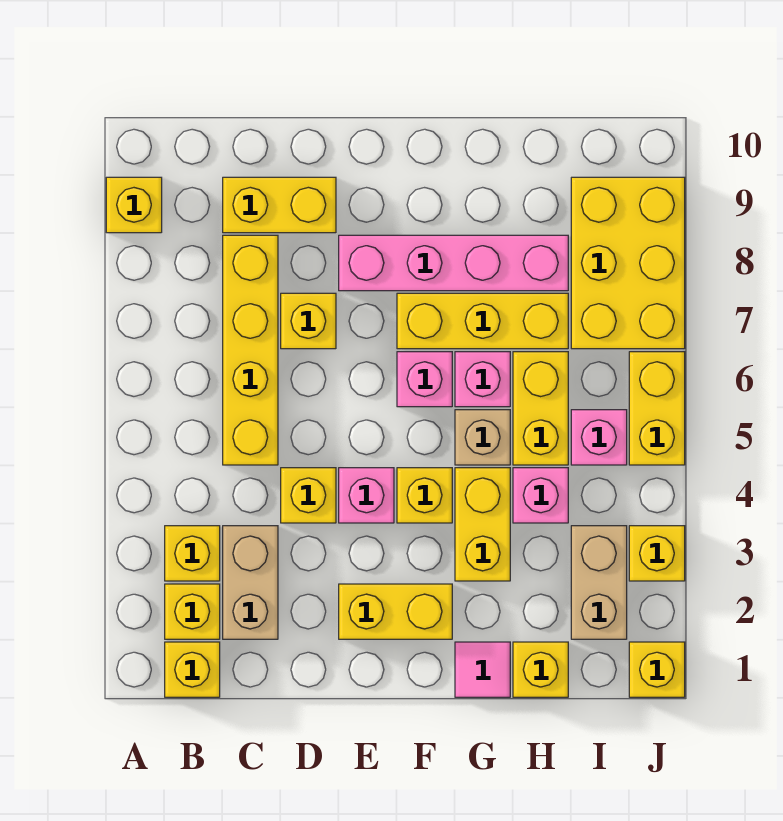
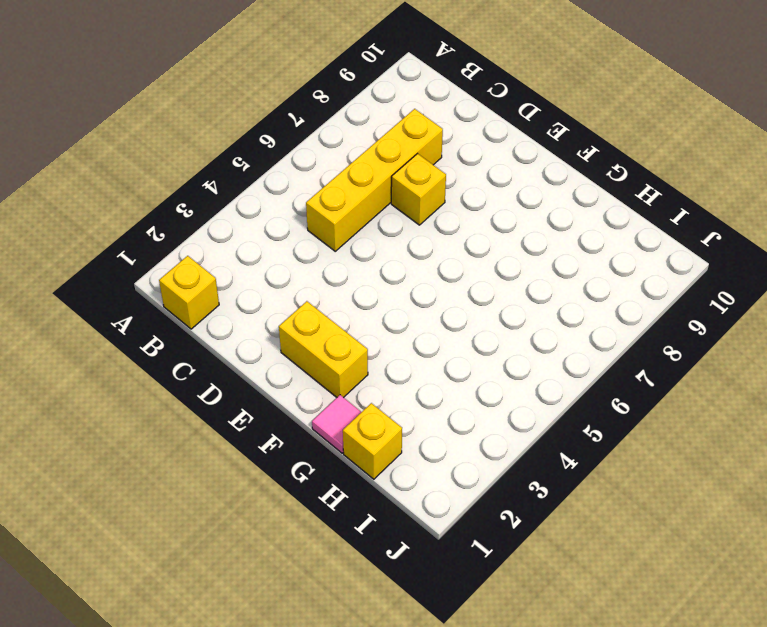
none -> yellow 1x1 brick [106,177,162,233]
none -> yellow 1x1 brick [165,584,220,639]
none -> yellow 1x1 brick [165,526,220,581]

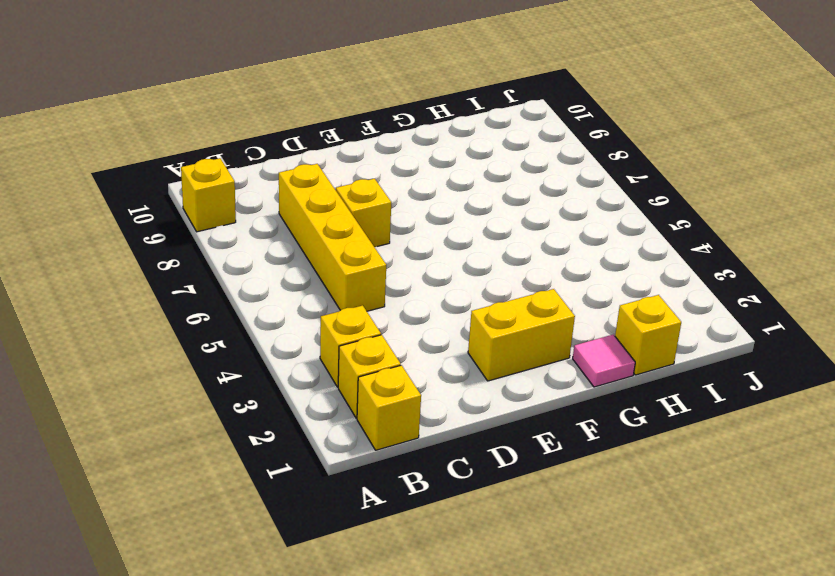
none -> tan 1x2 brick [223,526,278,639]
none -> yellow 1x2 brick [223,177,336,233]
none -> yellow 1x1 brick [281,468,336,523]

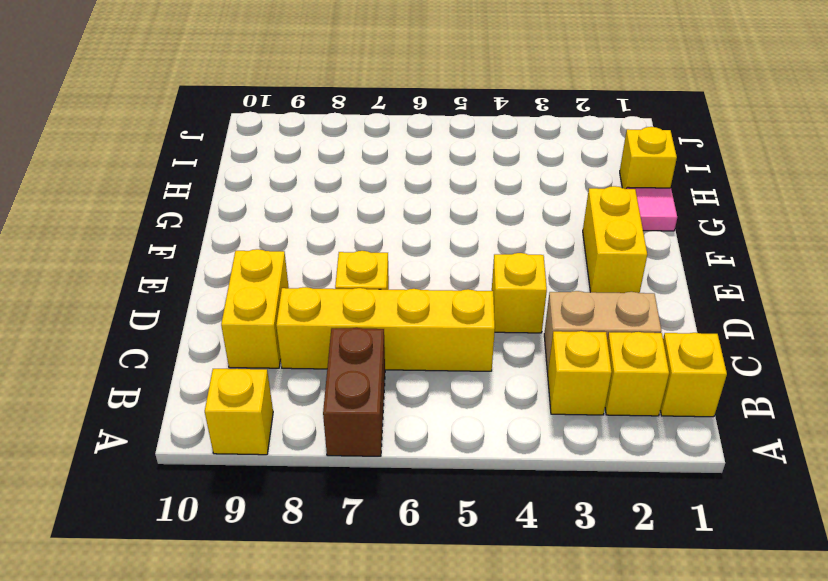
brown 1x2 brick [323,328,385,456] -> none
none -> pink 1x1 brick [339,468,394,523]
none -> pink 1x4 brick [339,235,568,291]
none -> yellow 1x1 brick [397,468,452,523]

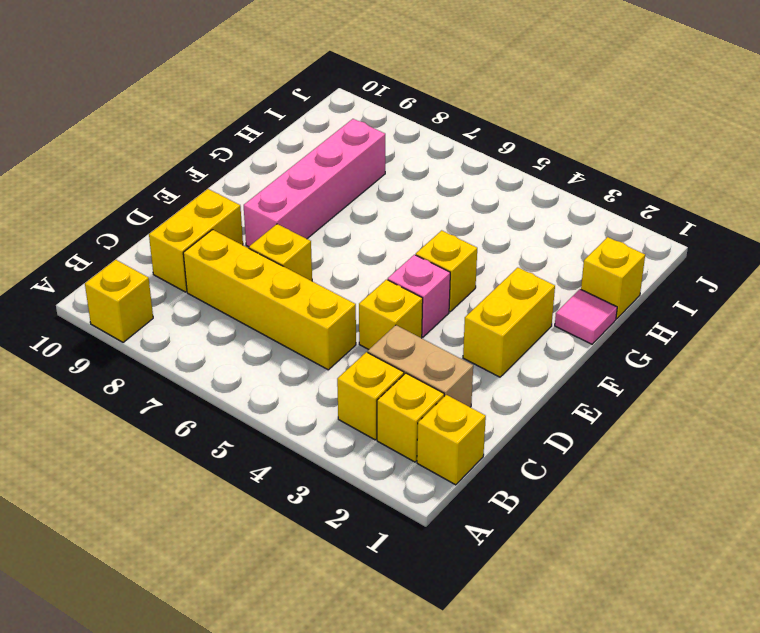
none -> pink 1x1 brick [397,352,452,407]
none -> yellow 1x3 brick [397,293,568,349]
none -> yellow 1x2 brick [455,468,510,581]

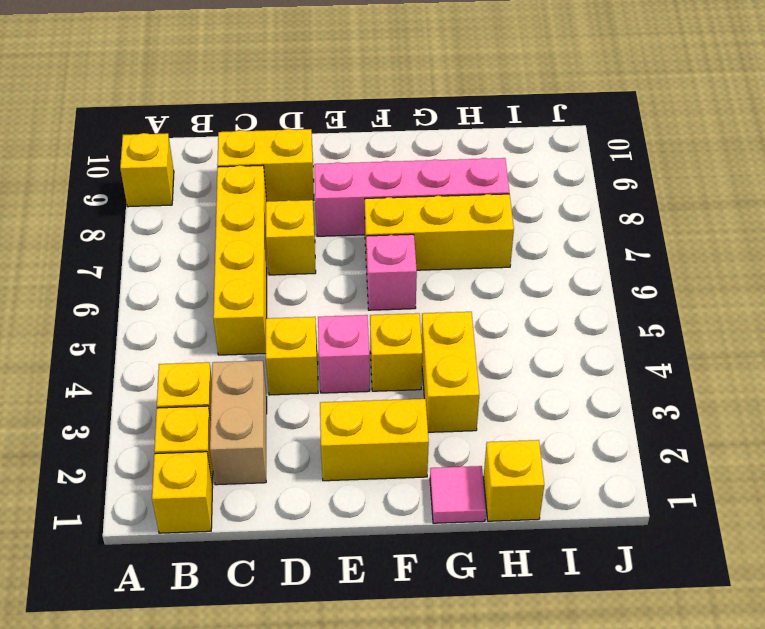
none -> tan 1x1 brick [455,410,510,465]
none -> pink 1x1 brick [455,352,510,407]
none -> pink 1x1 brick [513,468,568,523]

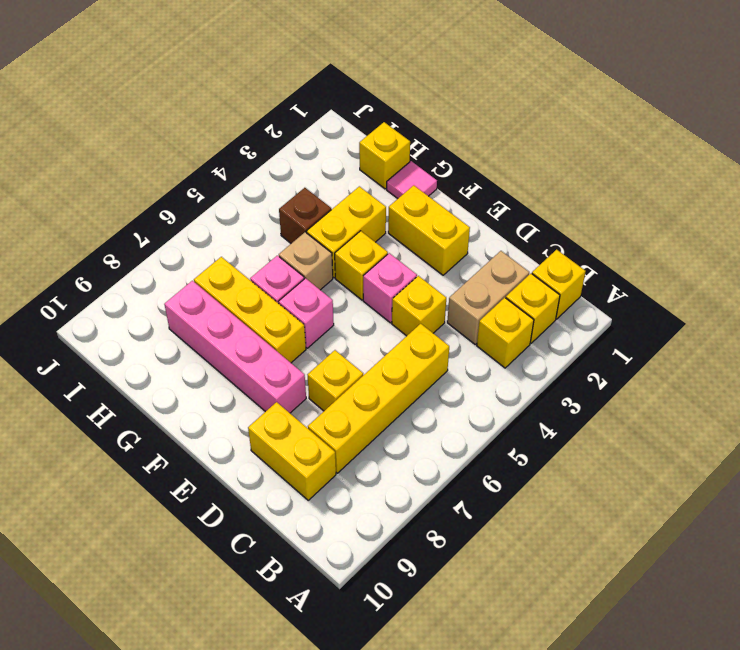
brown 1x1 brick [279,188,331,243] -> pink 1x1 brick [513,468,568,523]
none -> yellow 1x1 brick [106,177,162,233]
none -> yellow 1x2 brick [513,352,568,465]
none -> tan 1x2 brick [571,526,627,639]

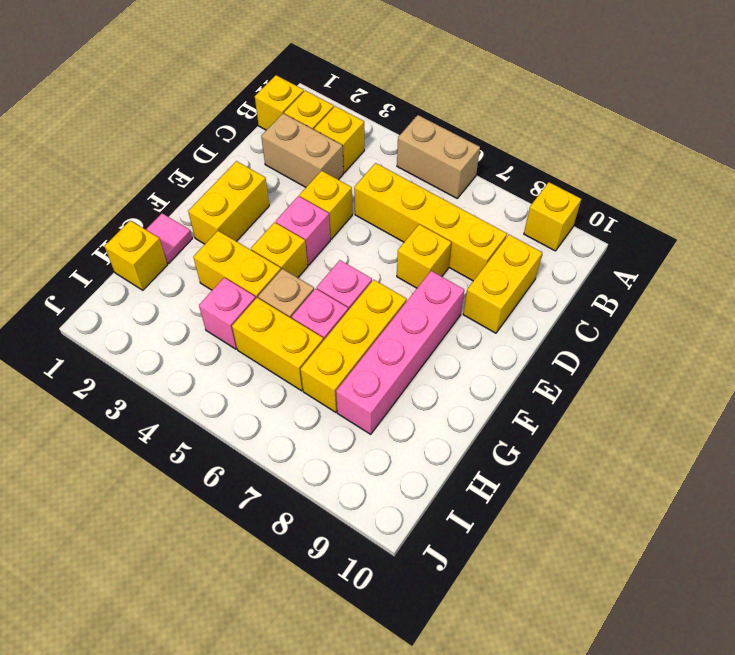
tan 1x2 brick [397,115,480,198] -> tan 1x2 brick moved to [571,526,627,639]
none -> pink 1x1 brick [571,410,627,465]
none -> yellow 2x3 brick [571,177,685,349]
none -> yellow 1x1 brick [629,642,685,697]

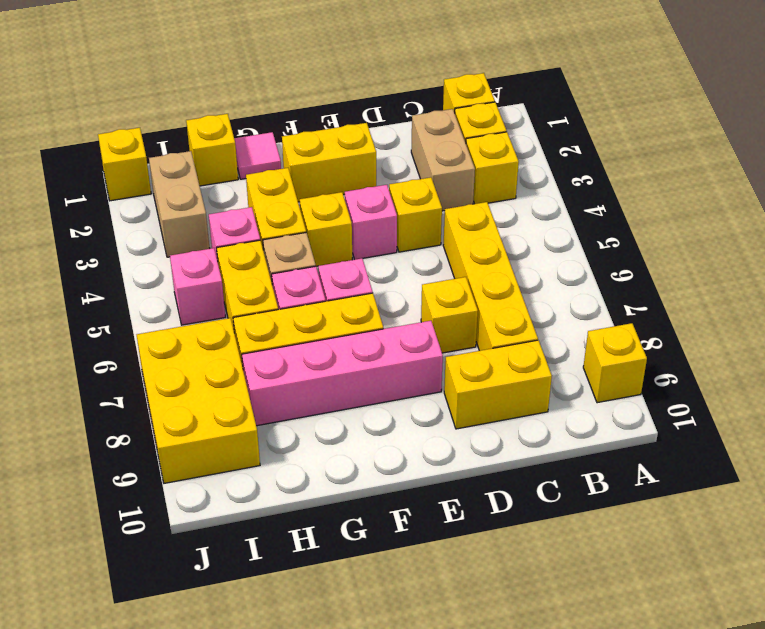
none -> yellow 1x1 brick [629,526,685,581]
none -> yellow 1x2 brick [629,352,685,465]

